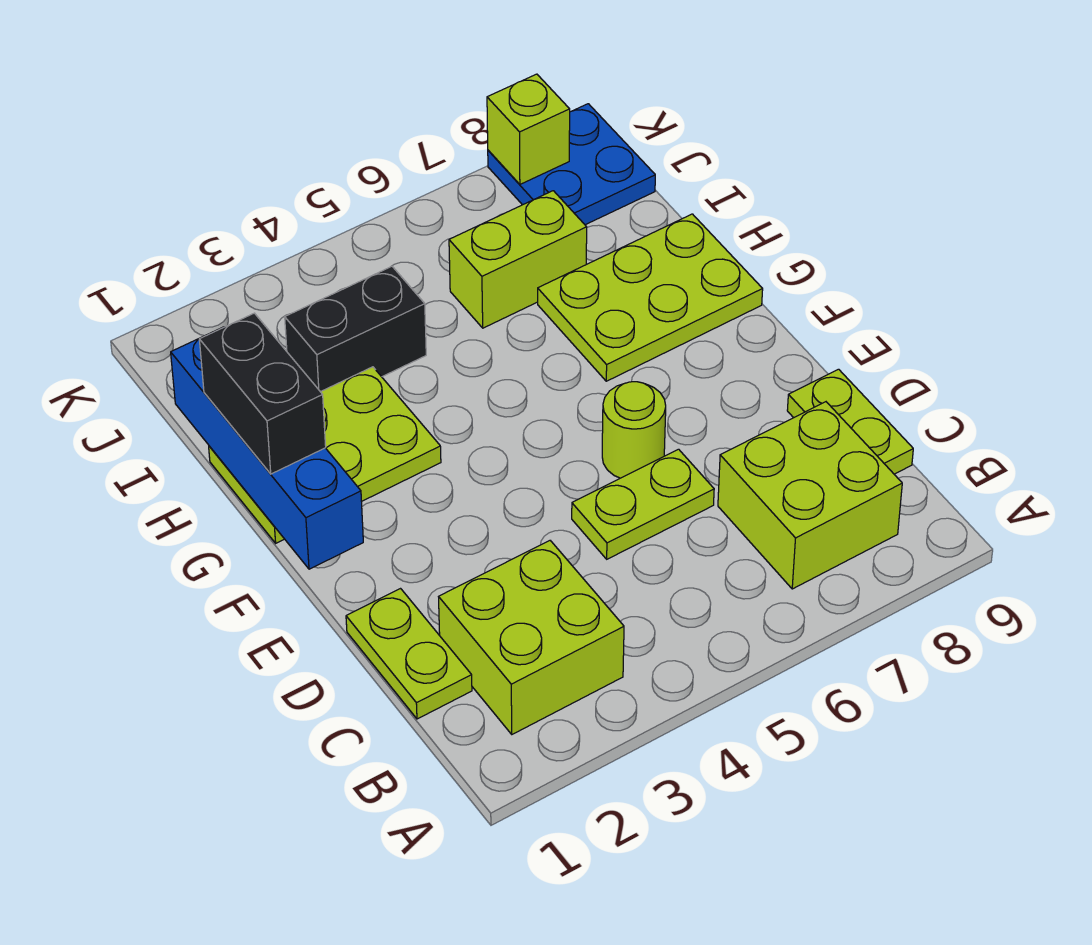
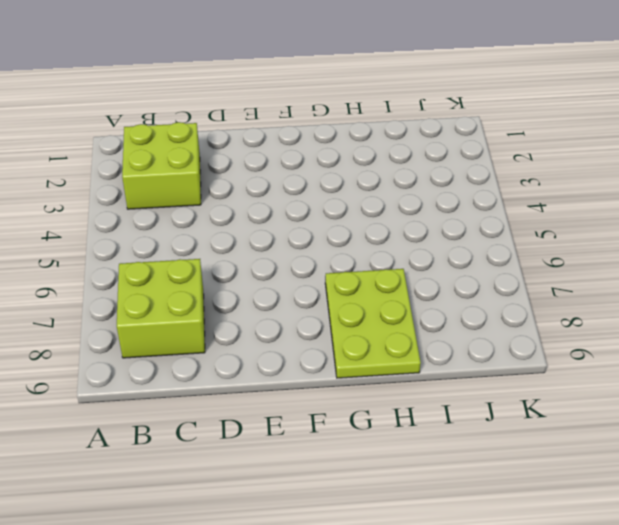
none -> lime 1x2 plate [346,589,472,719]
none -> lime 1x2 plate [787,369,913,474]
none -> lime 1x2 plate [572,449,714,559]

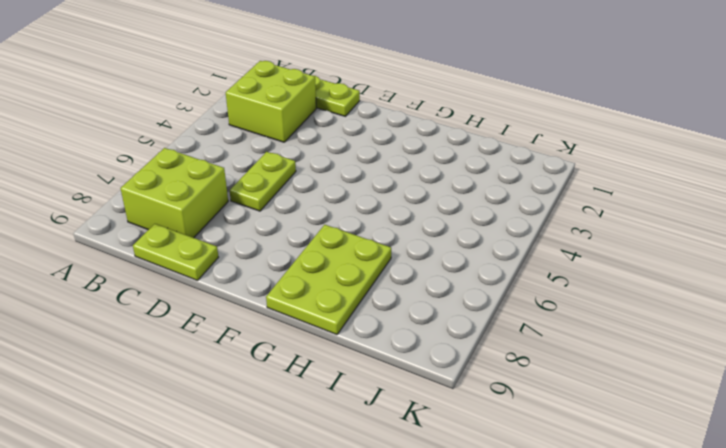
none -> lime 1x1 round brick [602,382,666,478]
none -> lime 2x3 plate [209,367,441,543]
none -> black 1x2 brick [285,266,426,392]

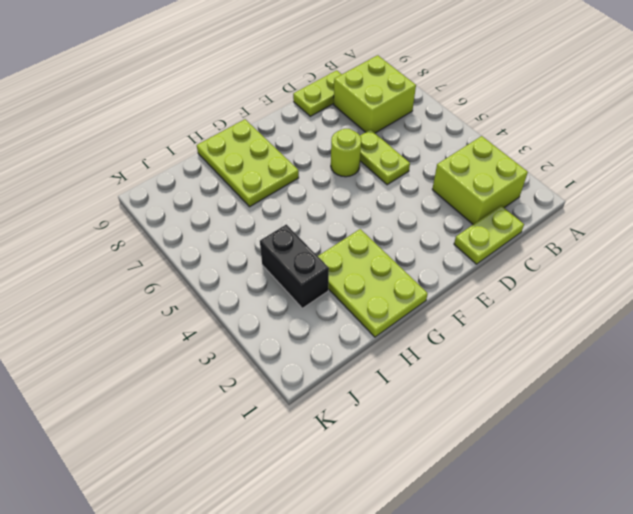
none -> lime 1x2 brick [449,191,587,328]
none -> blue 2x2 plate [488,104,655,225]
none -> blue 1x4 brick [171,327,363,569]

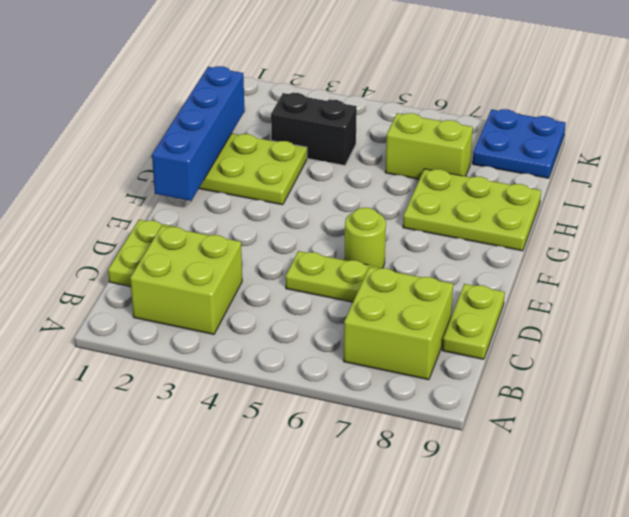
none -> lime 1x1 brick [487,74,570,184]
none -> black 1x2 brick [199,313,326,474]

